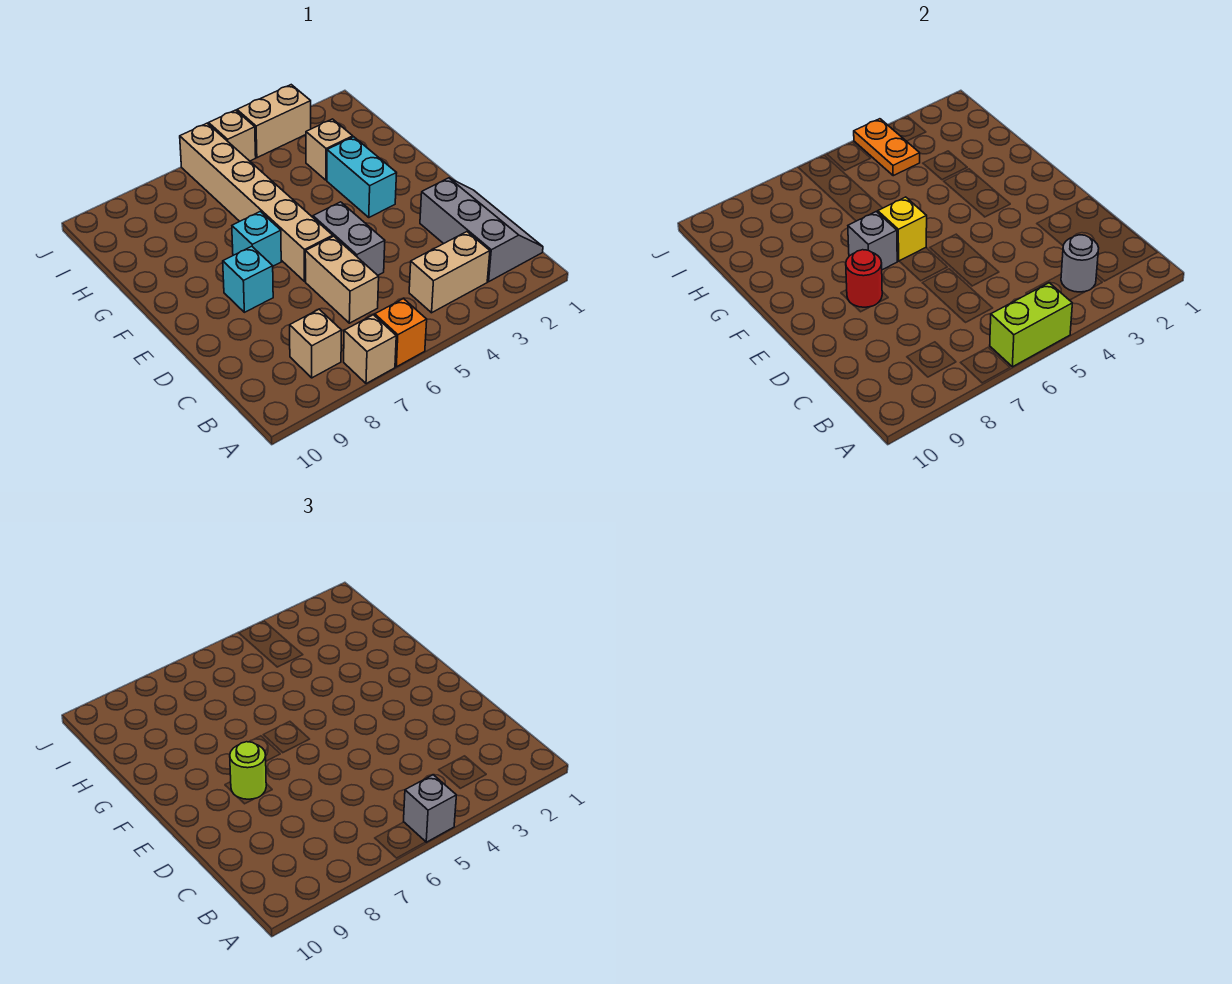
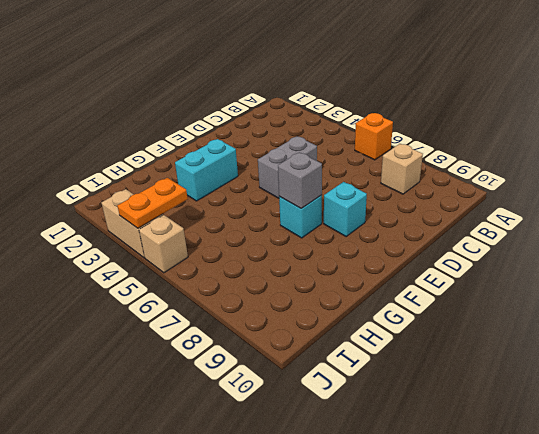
none -> tan 1x1 brick [344,315,396,384]
none -> grey 2x3 slope [420,178,543,282]
none -> tan 1x2 brick [409,232,490,313]

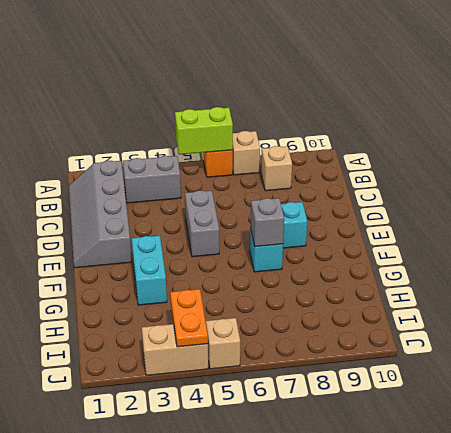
grey 2x4 slope [69,161,132,268] -> grey 2x3 slope [420,178,543,282]
grey 1x2 brick [123,156,181,203] -> tan 1x2 brick [409,232,490,313]
none -> tan 1x2 brick [305,236,379,323]
none -> tan 1x6 brick [180,123,333,281]
none -> tan 1x1 brick [306,119,353,180]

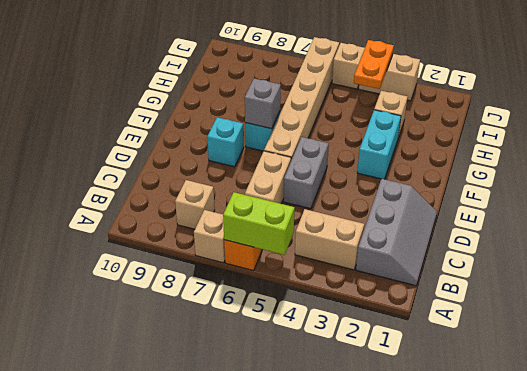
none -> grey 1x1 round brick [1061,235,1099,292]
none -> red 1x1 round brick [846,250,882,307]
none -> yellow 1x1 brick [878,197,927,261]

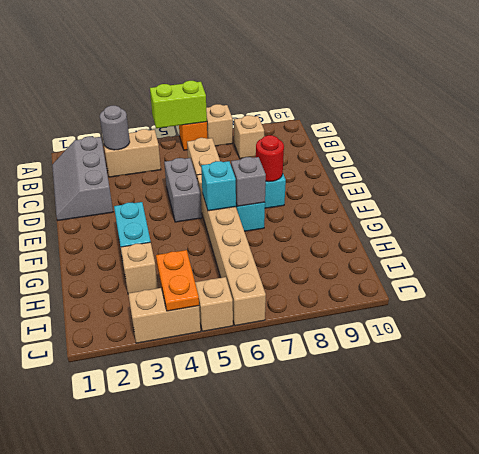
cyan 1x1 brick [201,161,236,211] -> yellow 1x1 brick [878,197,927,261]
none -> grey 1x1 brick [404,775,456,842]
none -> lime 1x1 round brick [230,742,266,799]

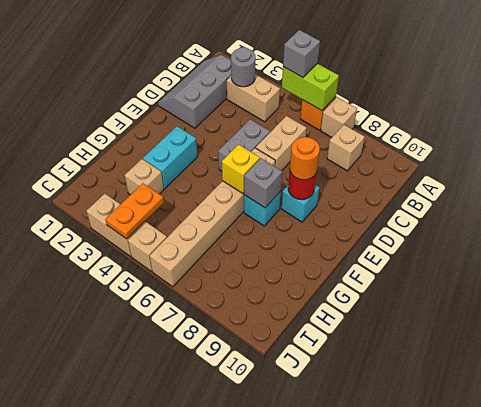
orange 1x1 round brick [290,137,320,180] -> lime 1x1 round brick [230,742,266,799]

